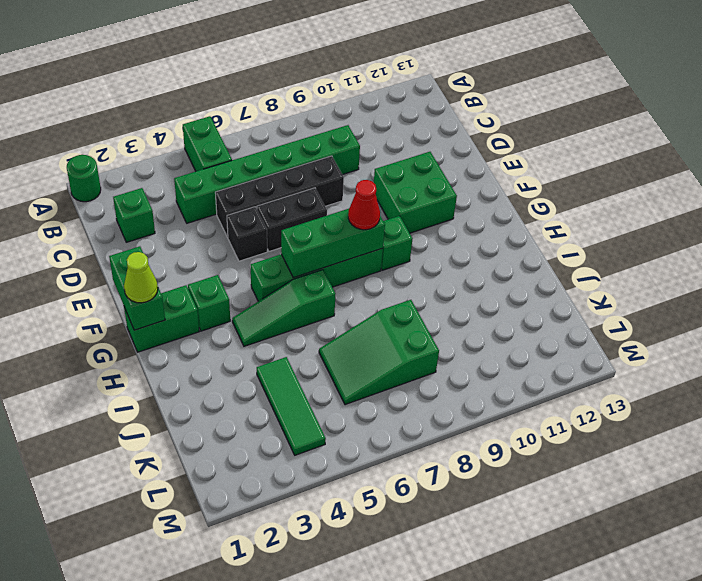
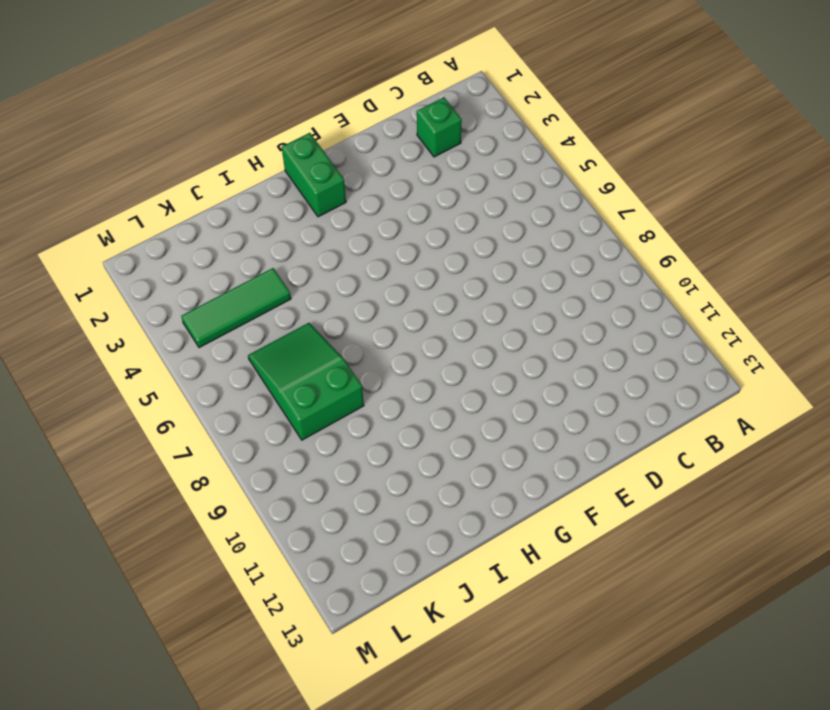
none -> green 1x1 round brick [67,155,101,202]
none -> green 1x2 brick [183,116,232,171]
none -> green 1x6 brick [174,125,360,223]

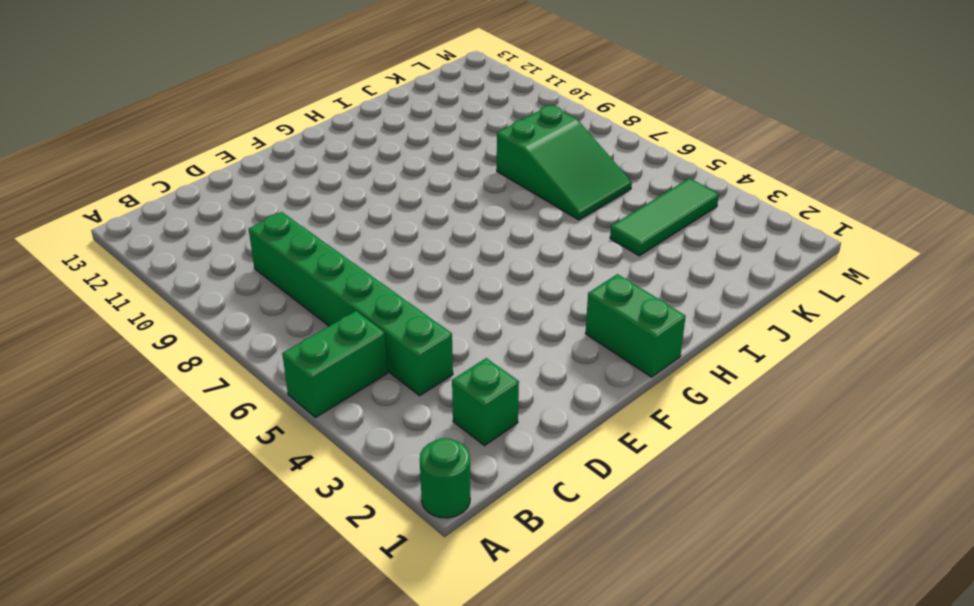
none -> black 1x4 brick [215,156,344,237]
none -> black 1x1 brick [227,207,267,261]
none -> black 1x2 brick [257,188,327,251]

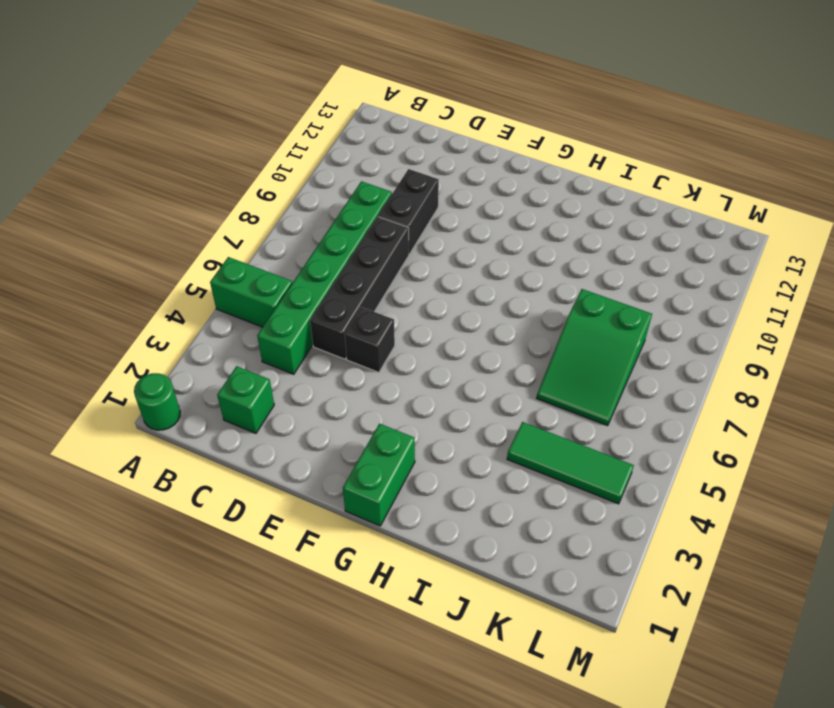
black 1x2 brick [378,169,439,254] -> black 1x2 brick moved to [257,188,327,251]
none -> green 2x2 brick [374,152,457,233]
none -> green 1x1 brick [188,275,230,331]
none -> green 1x4 brick [251,248,383,301]

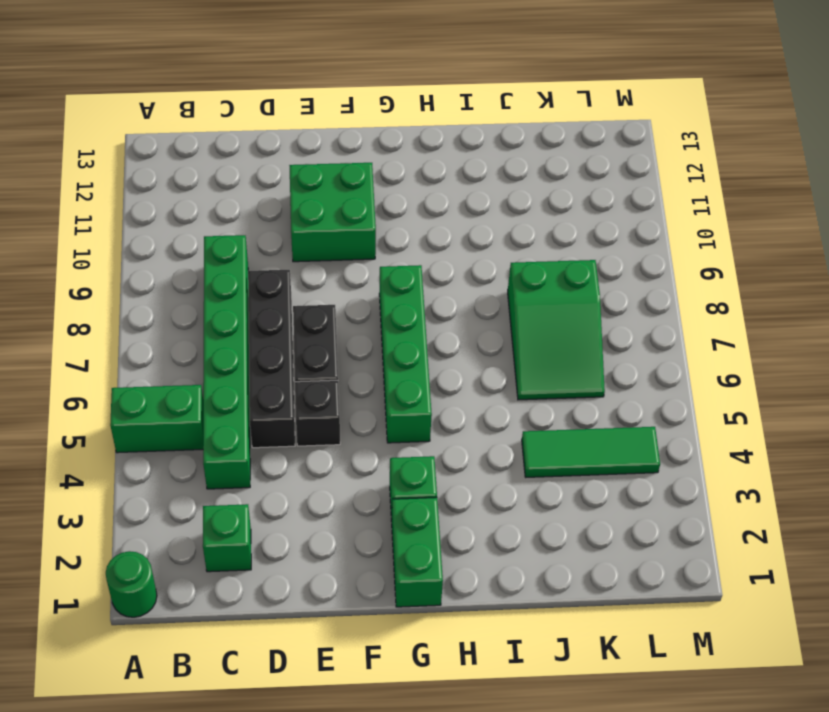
none -> green 1x1 brick [381,216,412,270]
none -> green 1x3 slope [232,270,335,346]
none -> green 1x2 brick [109,246,165,330]

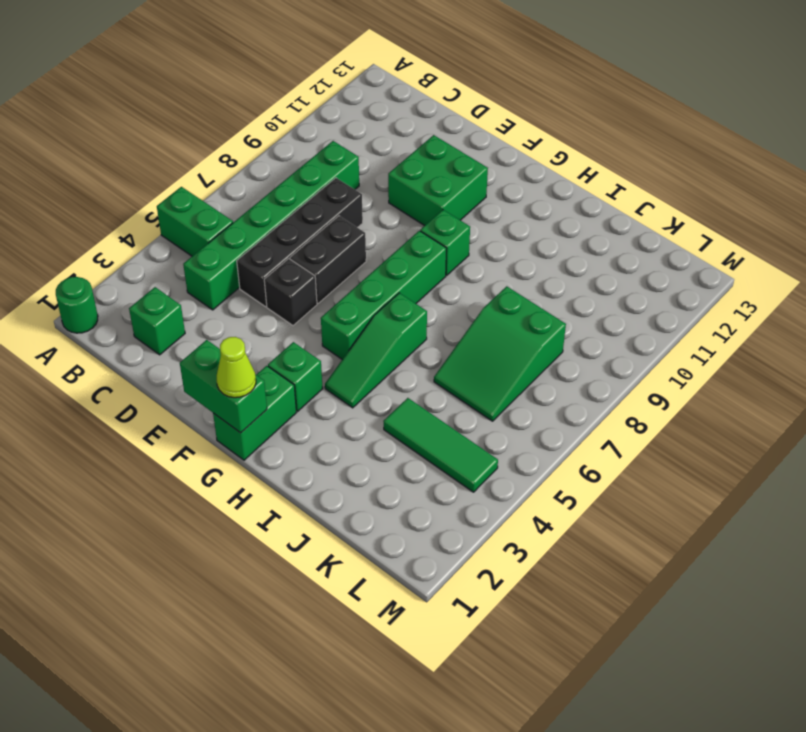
none -> green 1x3 brick [281,209,385,278]
none -> red 1x1 cone [348,180,380,230]

